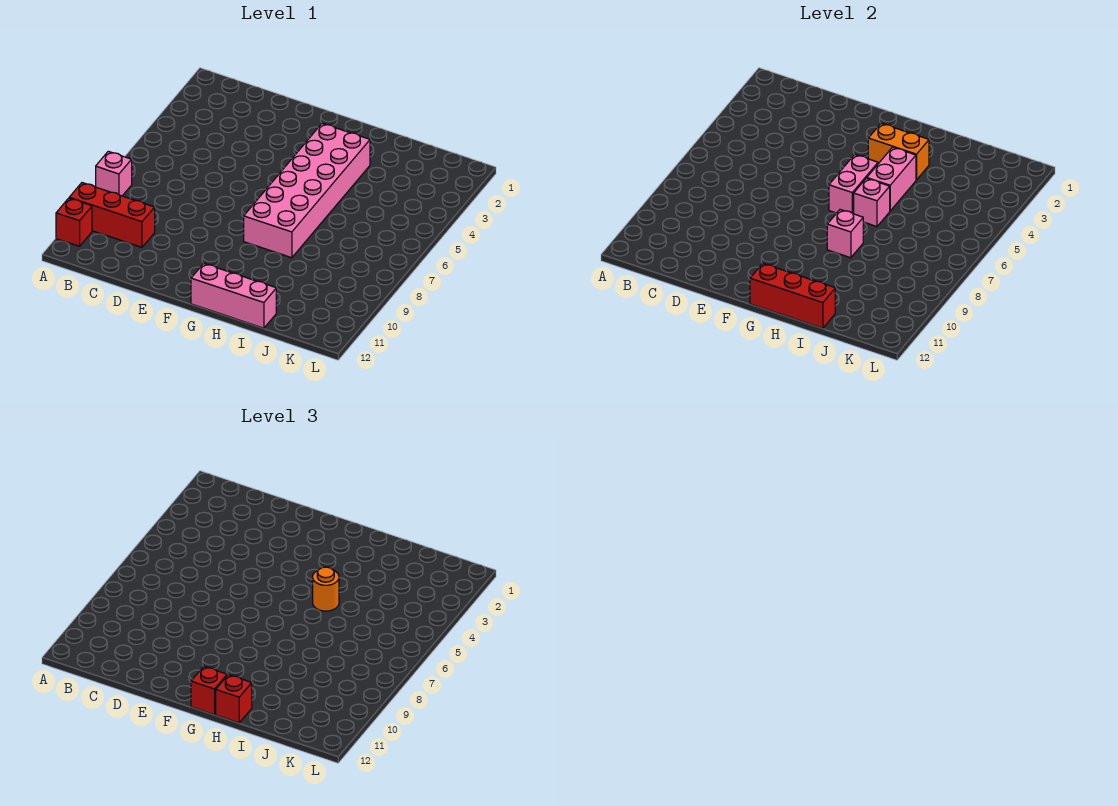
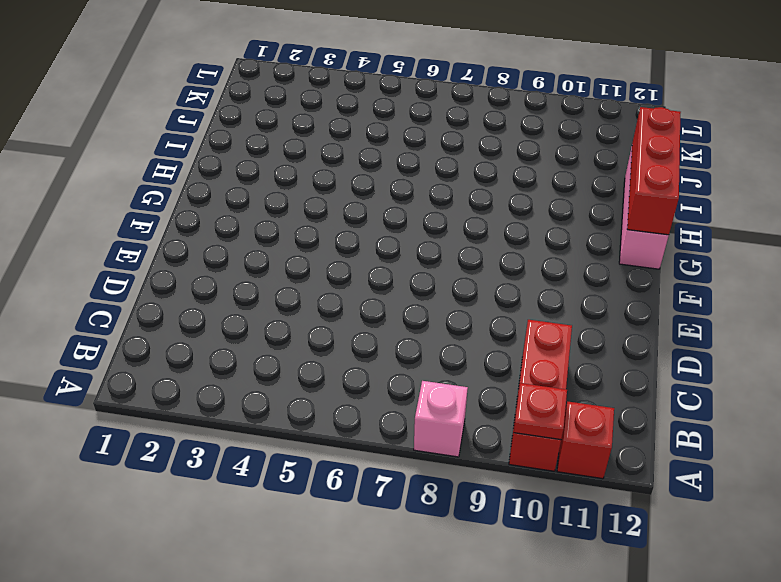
red 1x1 plate [514,383,567,440] -> none
none -> pink 2x6 brick [244,123,370,258]
none -> orange 1x2 brick [868,123,929,180]
none -> pink 1x2 brick [829,155,878,214]

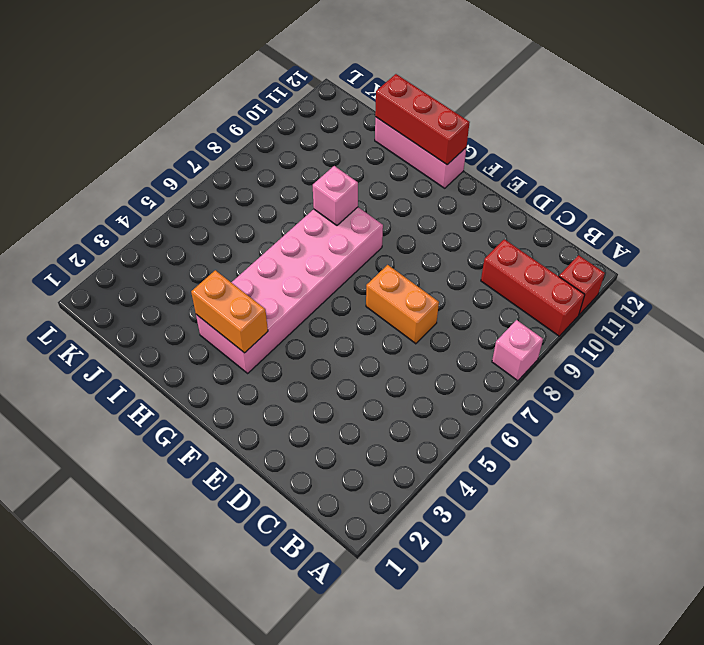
orange 1x2 brick [366,265,439,344] -> none
none -> pink 1x2 brick [829,155,878,214]
none -> pink 1x2 brick [867,147,916,211]
none -> pink 1x1 brick [854,178,890,227]

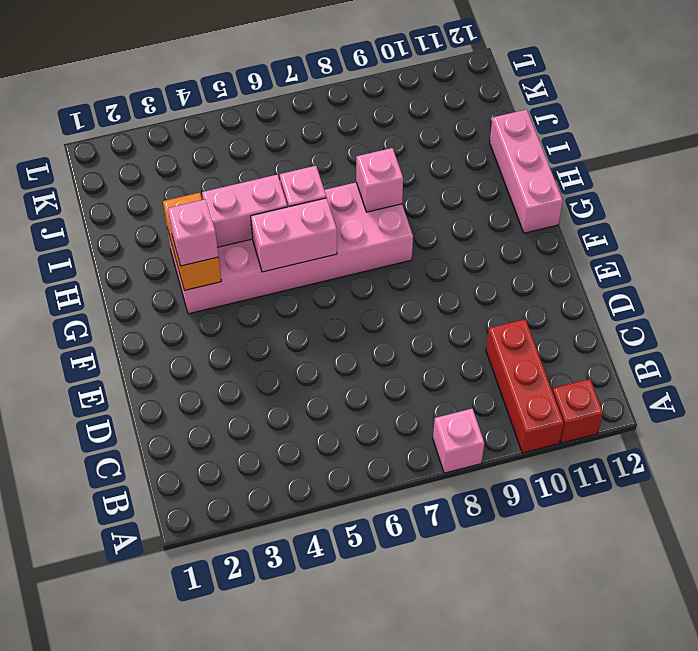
pink 1x1 brick [168,199,218,266] -> none
none -> red 1x3 brick [750,263,835,328]
none -> red 1x1 brick [191,666,227,715]
none -> orange 1x1 round brick [313,567,339,611]

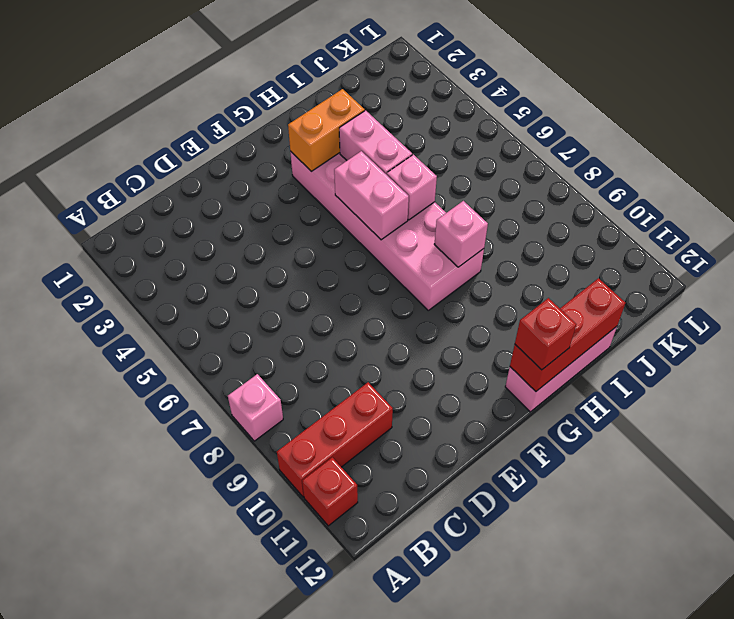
none -> orange 1x1 round brick [313,567,339,611]
none -> red 1x1 brick [216,675,252,723]

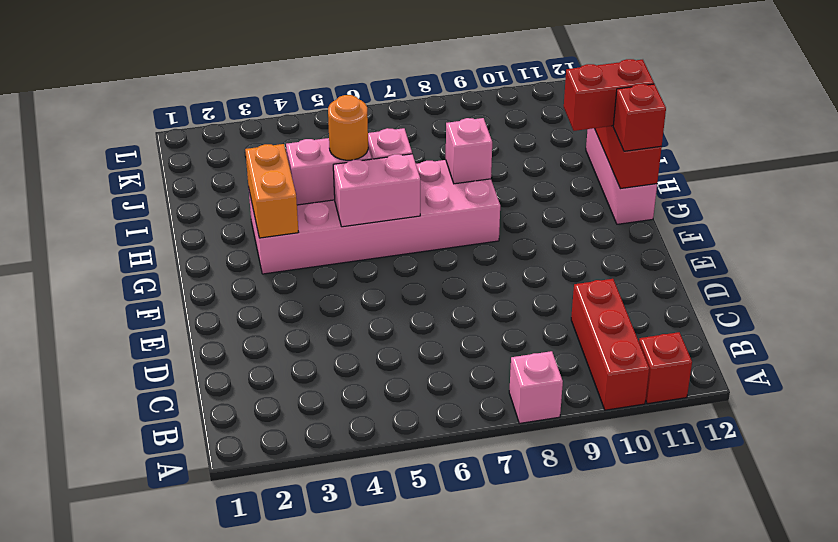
red 1x2 brick [564,59,654,131] -> red 1x1 brick [216,675,252,723]

